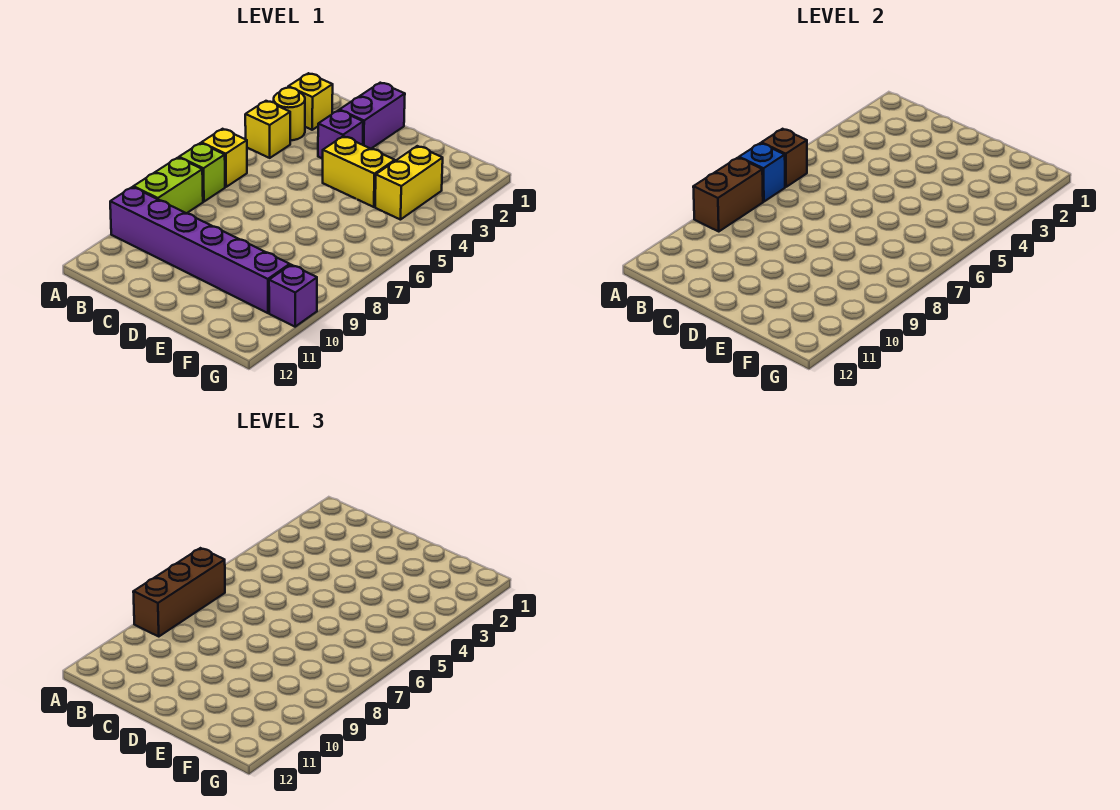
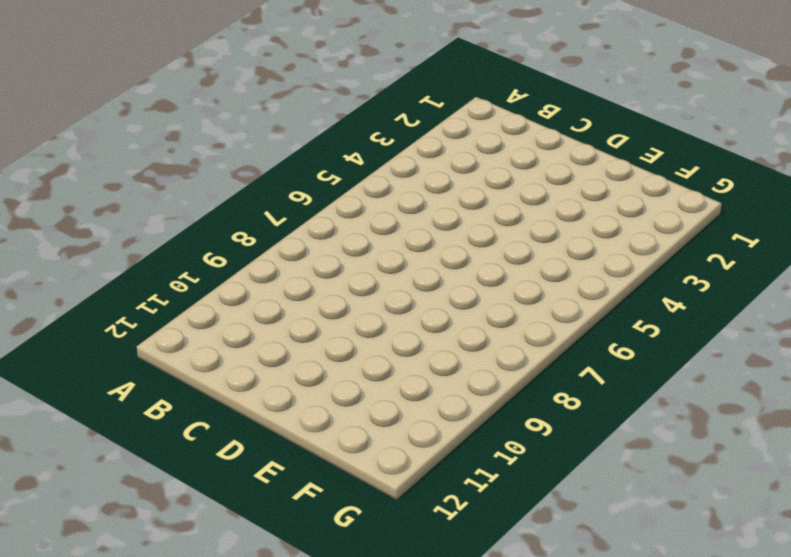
none -> yellow 1x1 brick [288,73,333,130]
none -> yellow 1x1 round brick [274,88,305,140]
none -> yellow 1x1 brick [245,101,290,158]

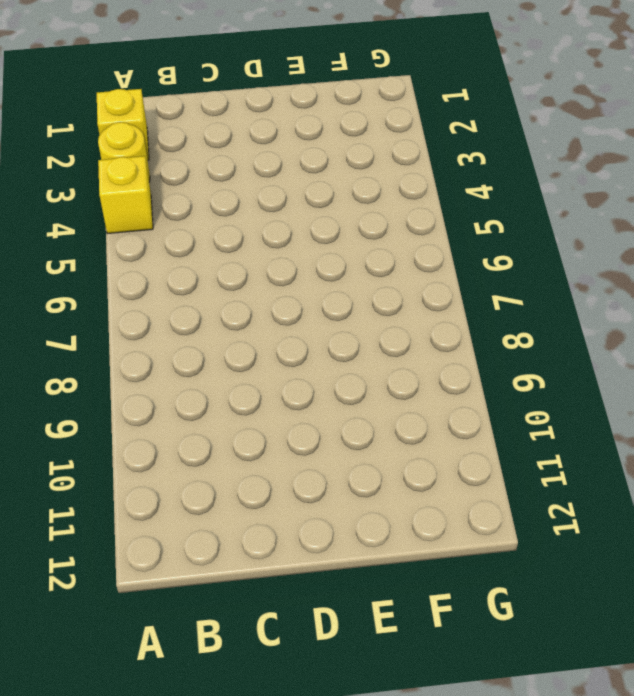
none -> yellow 1x1 brick [201,129,247,187]
none -> lime 1x1 brick [179,143,225,202]
none -> lime 1x2 brick [133,158,203,213]

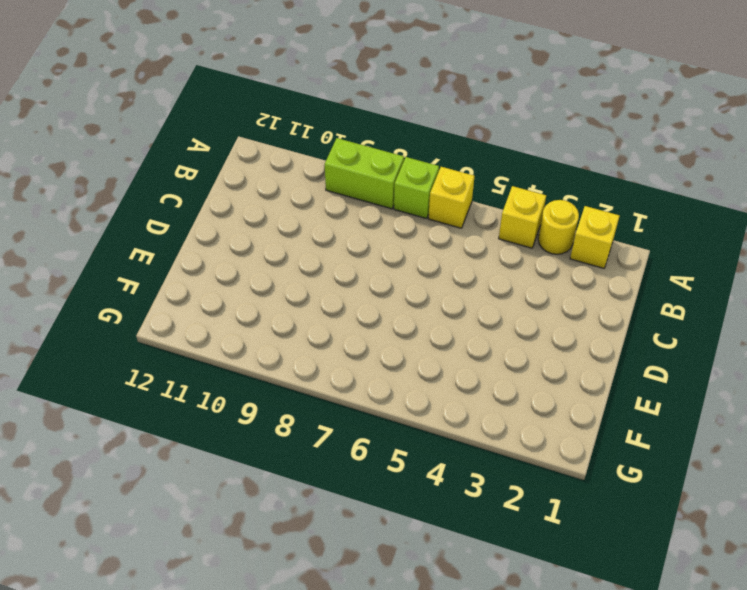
none -> purple 1x6 brick [110,187,290,313]
none -> purple 1x2 brick [339,83,405,149]
none -> purple 1x1 brick [318,110,363,159]

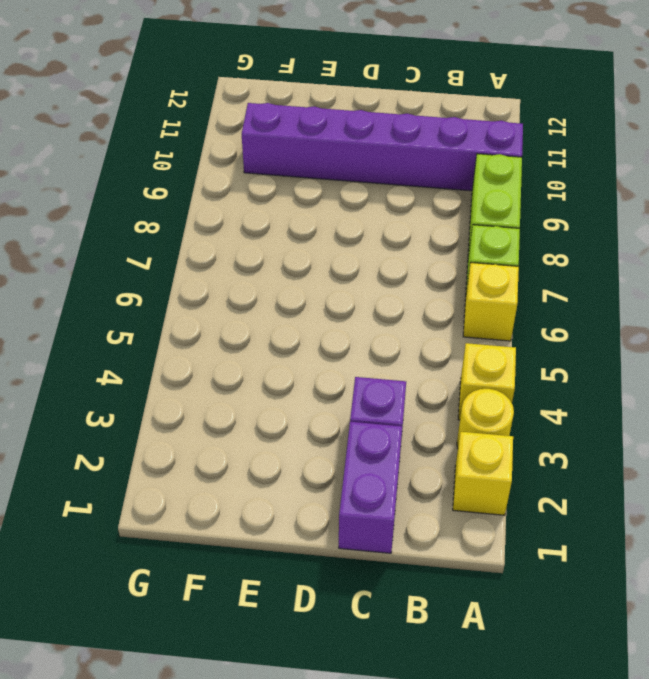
none -> yellow 1x2 brick [323,136,395,207]
none -> yellow 1x2 brick [375,146,443,220]
none -> purple 1x1 brick [269,265,317,327]

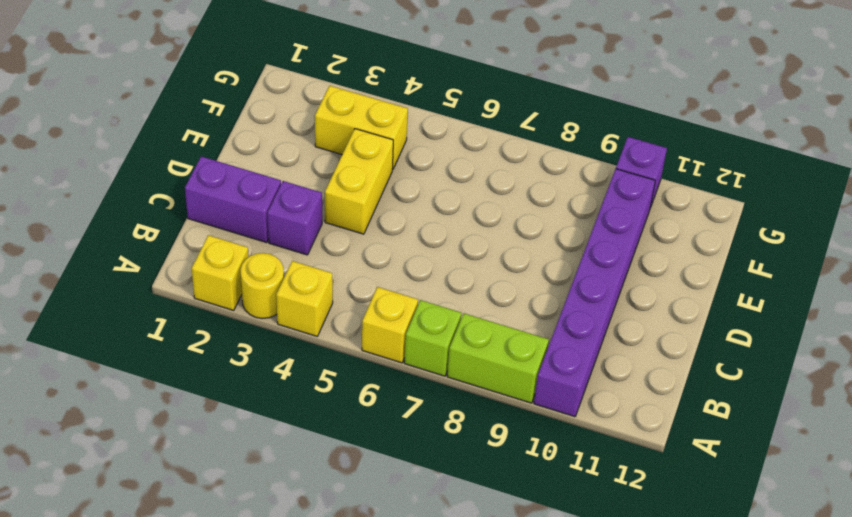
none -> brown 1x1 brick [761,129,807,187]
none -> blue 1x1 brick [739,143,785,202]
none -> brown 1x2 brick [693,158,763,231]

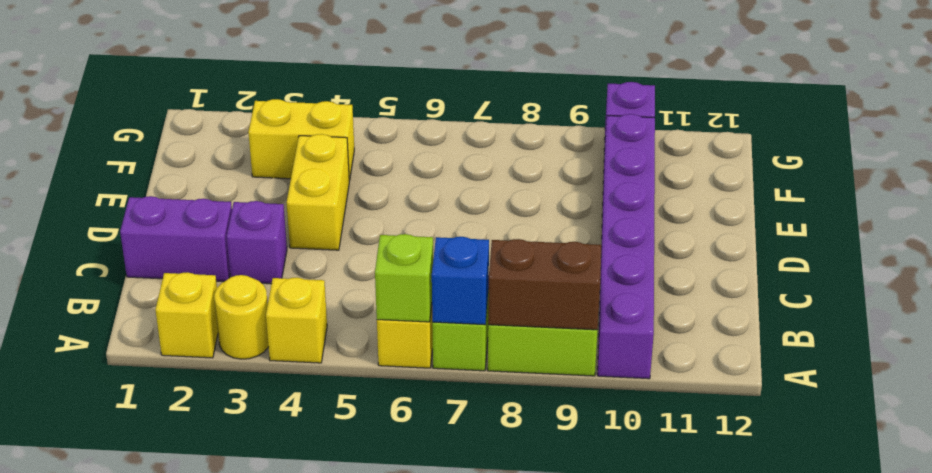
lime 1x1 brick [375,234,433,322] -> brown 1x1 brick [761,129,807,187]
none -> brown 1x3 brick [133,548,225,636]

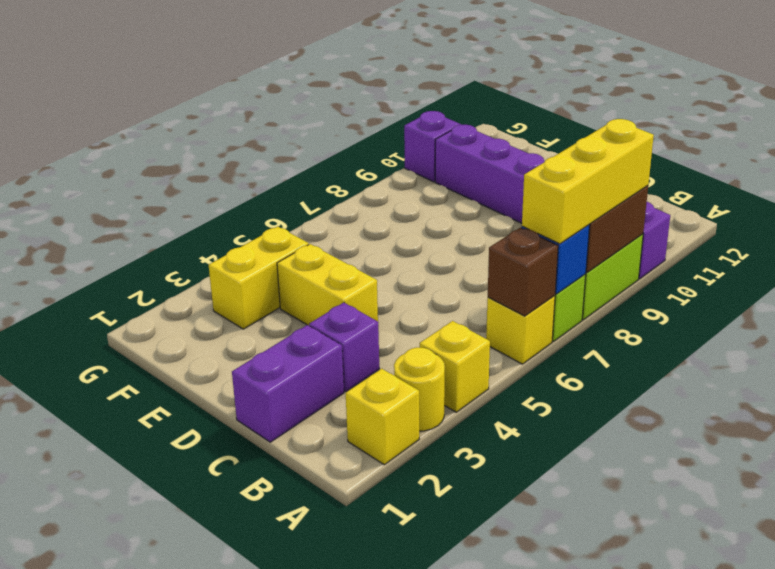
yellow 1x3 brick [522,119,654,244] -> brown 1x3 brick [133,548,225,636]

